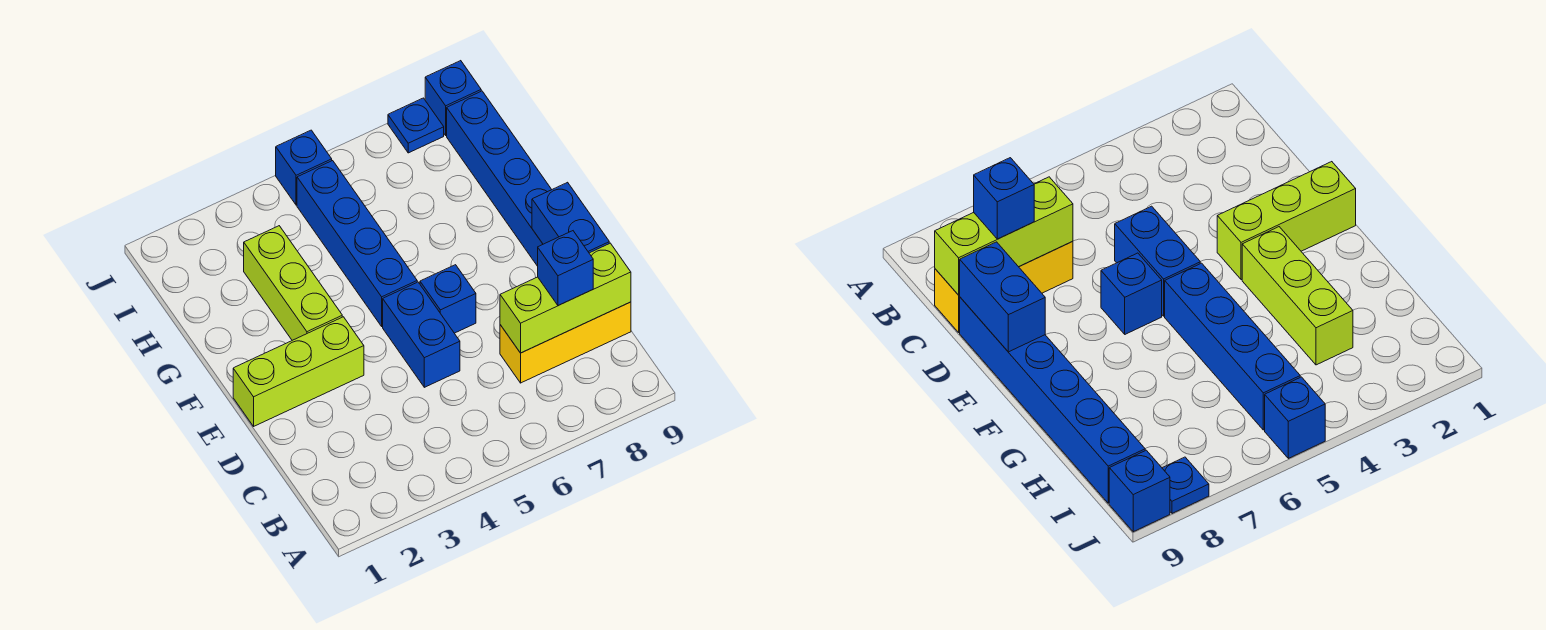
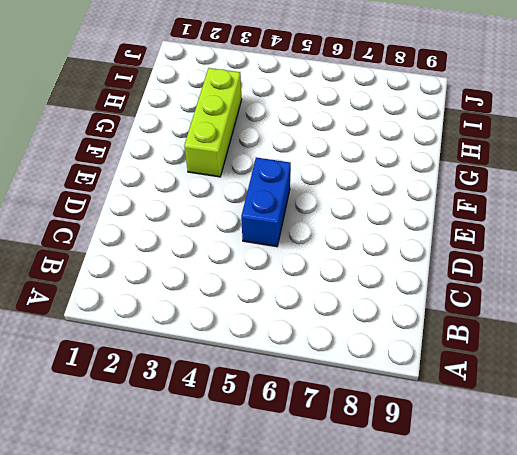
none -> yellow 1x3 brick [500,302,631,383]
none -> blue 1x6 brick [447,91,552,266]
none -> lime 1x3 brick [233,317,364,426]

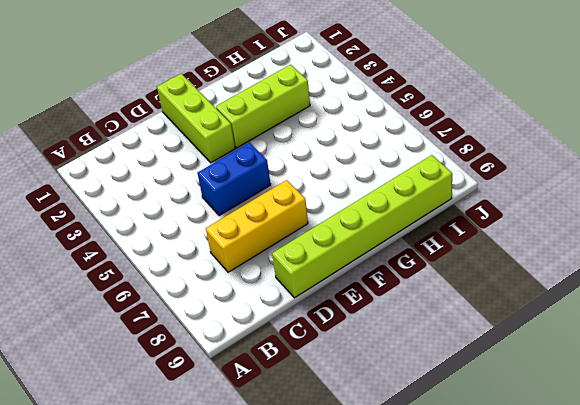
yellow 1x3 brick [206,180,308,272] -> yellow 1x3 brick turned to [500,302,631,383]
lime 1x6 brick [272,155,452,298] -> blue 1x6 brick [447,91,552,266]
none -> blue 1x1 brick [420,265,476,333]
none -> blue 1x4 brick [297,161,417,326]
none -> blue 1x1 brick [276,130,332,205]

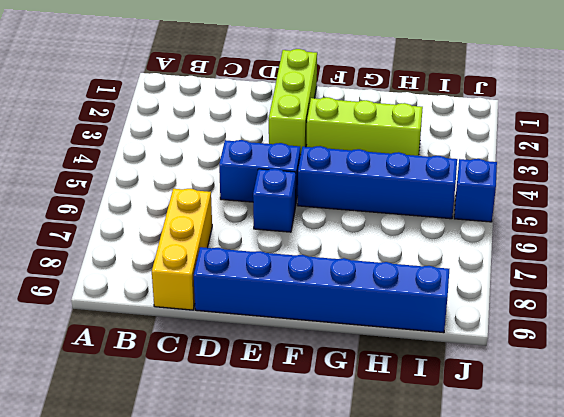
none -> blue 1x1 plate [388,98,444,153]
none -> blue 1x1 brick [425,61,481,135]
none -> lime 1x3 brick [500,243,631,353]

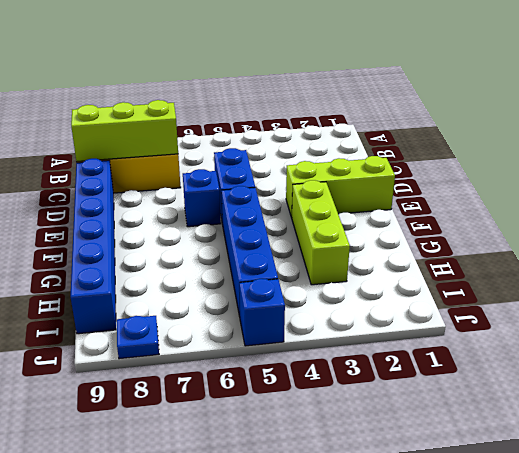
none -> blue 1x1 brick [425,61,481,135]
none -> blue 1x2 brick [532,182,609,253]
none -> blue 1x1 brick [538,231,593,306]

